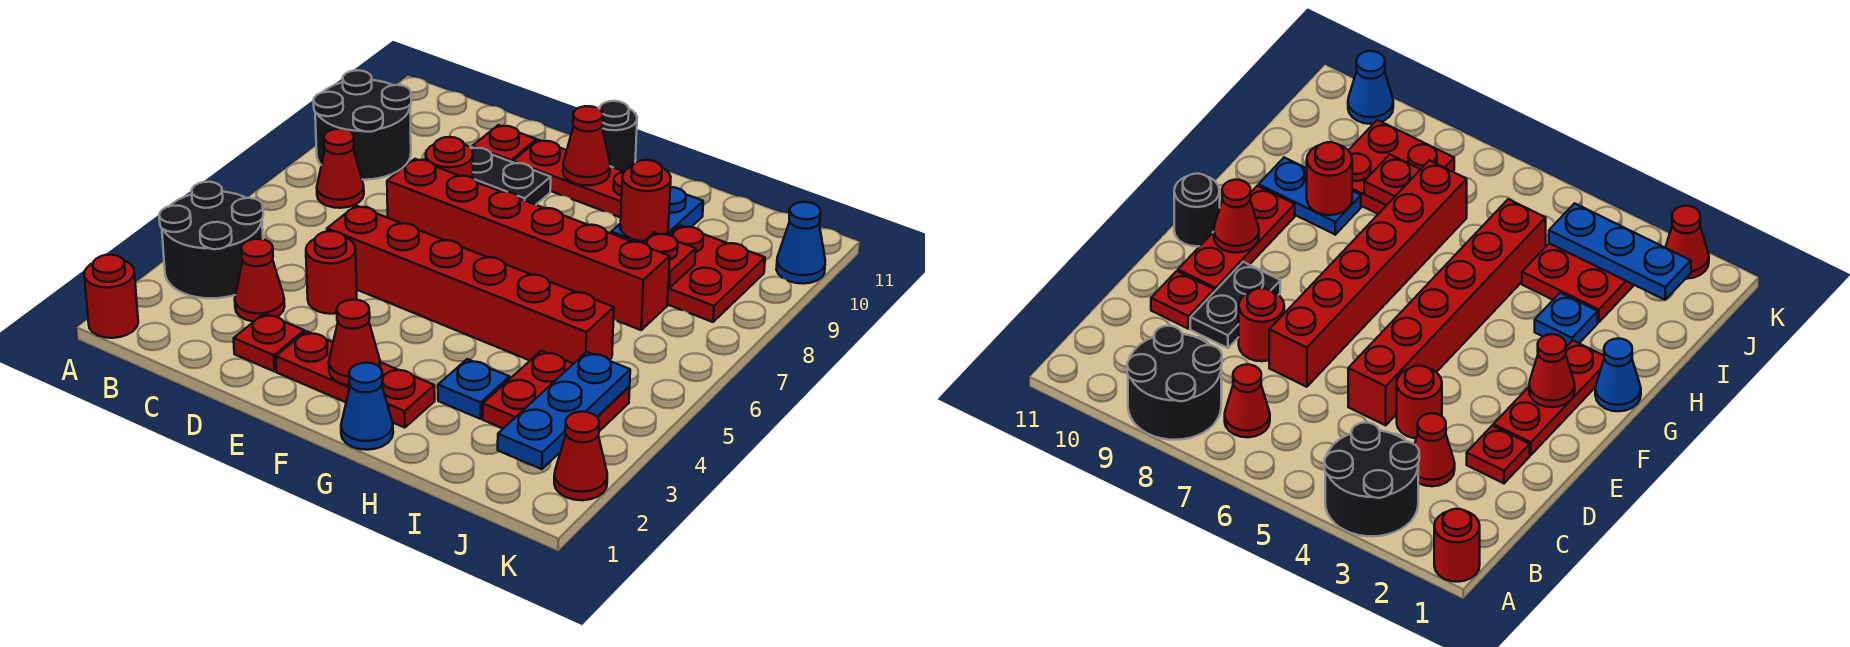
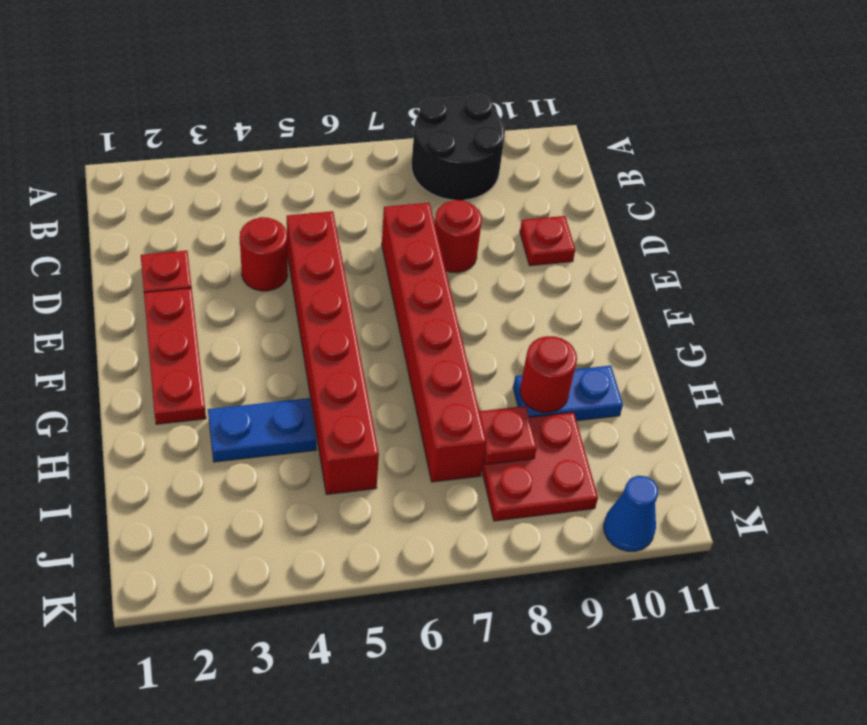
blue 1x2 plate [208,398,317,462] -> blue 1x1 plate [438,359,510,419]
none -> red 1x1 round brick [84,255,138,338]
none -> black 2x2 round brick [159,182,263,298]
none -> red 1x1 cone [317,129,364,208]

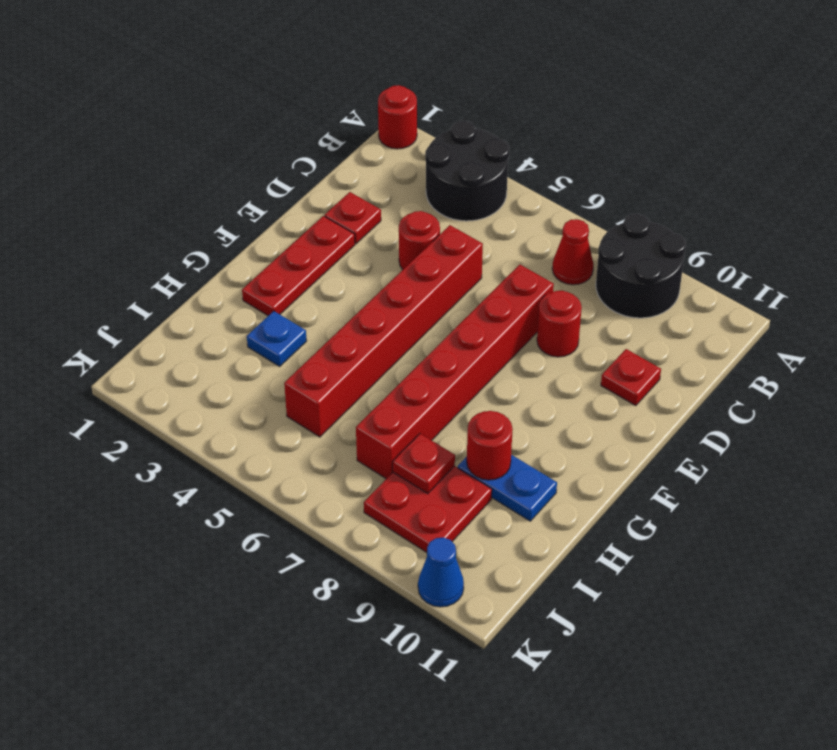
none -> red 1x1 cone [235,239,285,321]
none -> black 1x2 plate [470,147,551,205]
none -> red 1x3 plate [513,140,624,217]

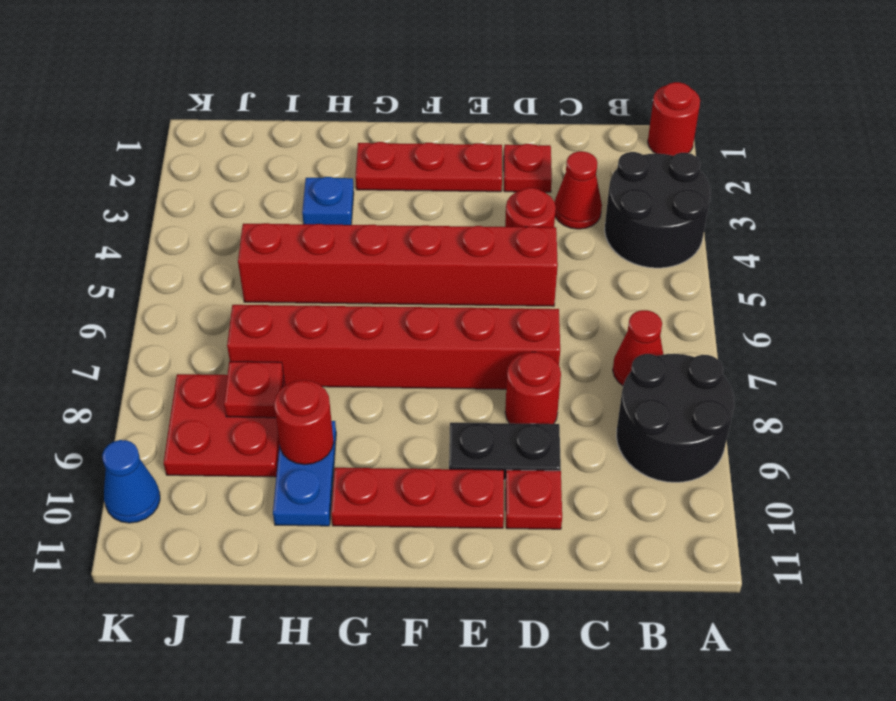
none -> black 1x1 round brick [598,101,637,172]
none -> blue 1x1 cone [341,363,393,450]
none -> red 2x2 plate [483,351,630,431]

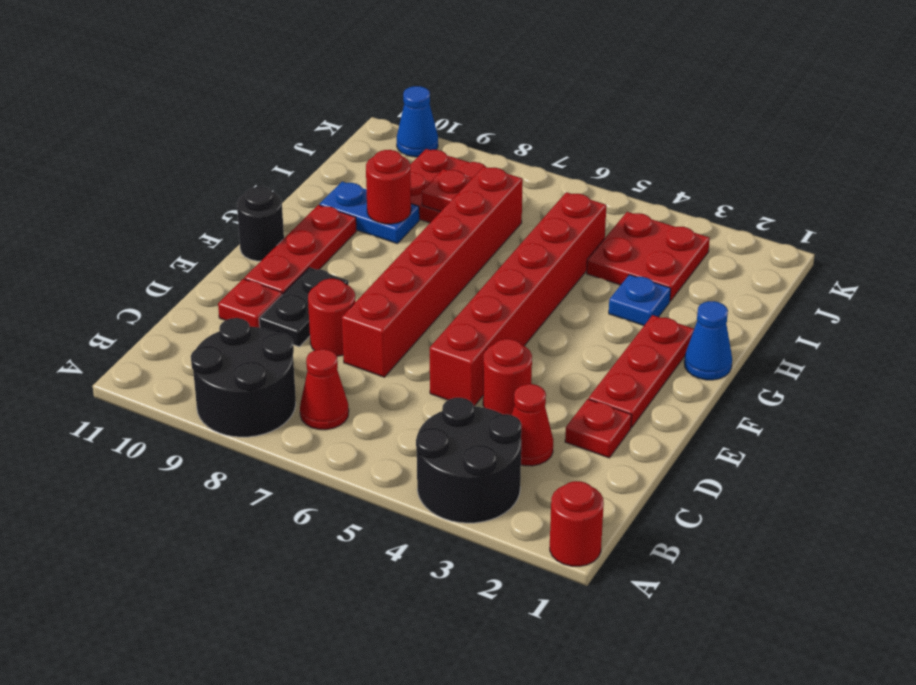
none -> red 1x1 cone [554,412,607,500]
none -> red 1x1 cone [329,300,380,385]
none -> red 1x1 cone [563,106,610,186]

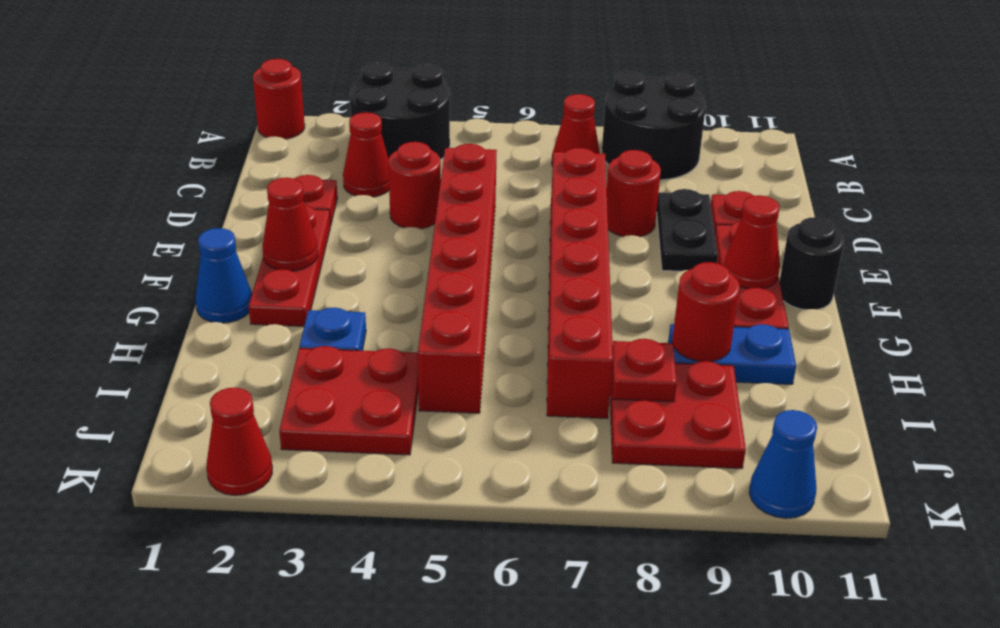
none -> blue 1x3 plate [498,352,630,469]

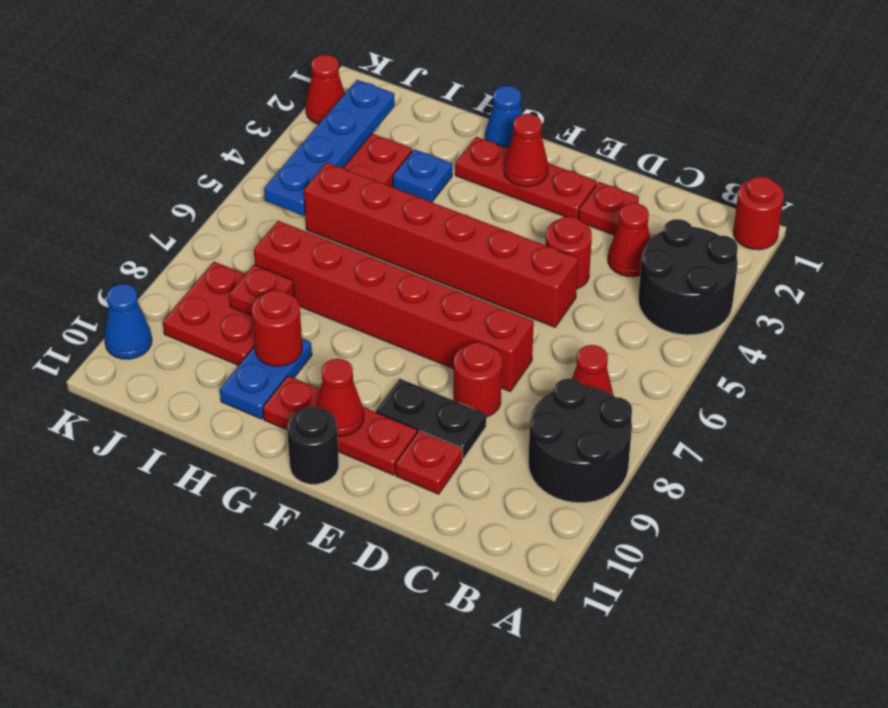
blue 1x4 plate [264,80,395,215] -> blue 1x3 plate [498,352,630,469]

